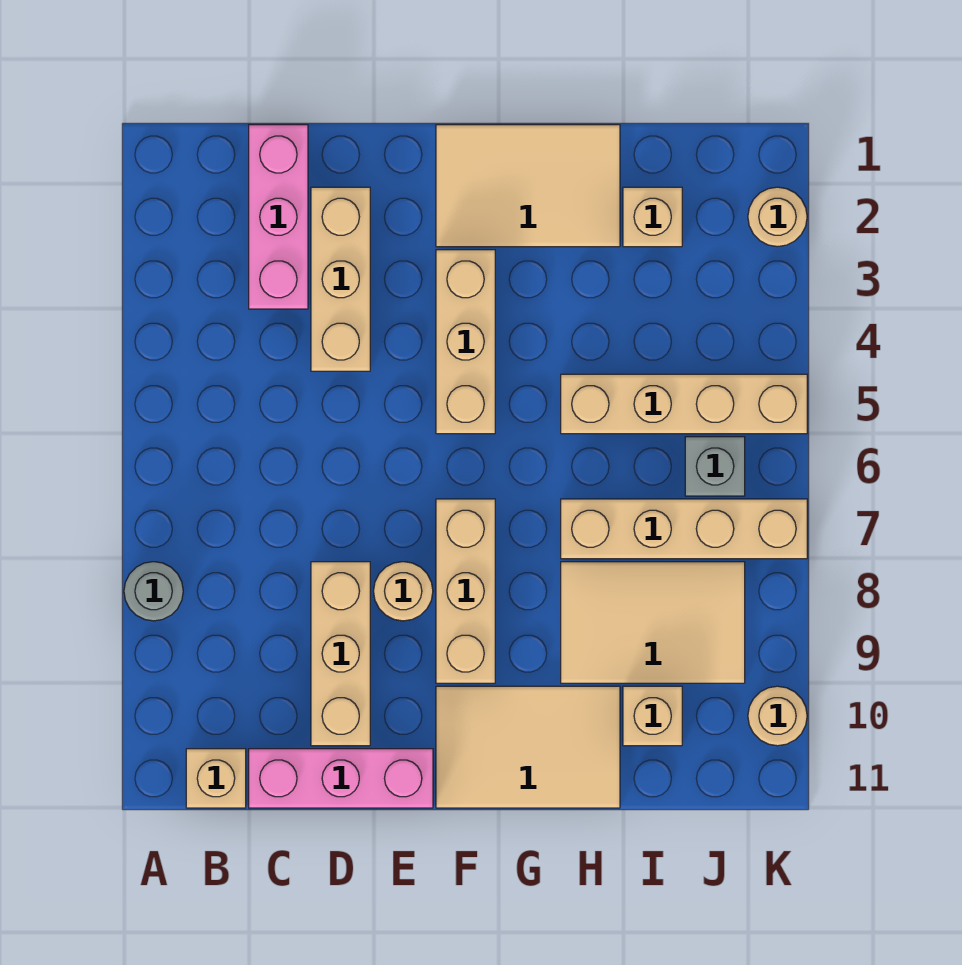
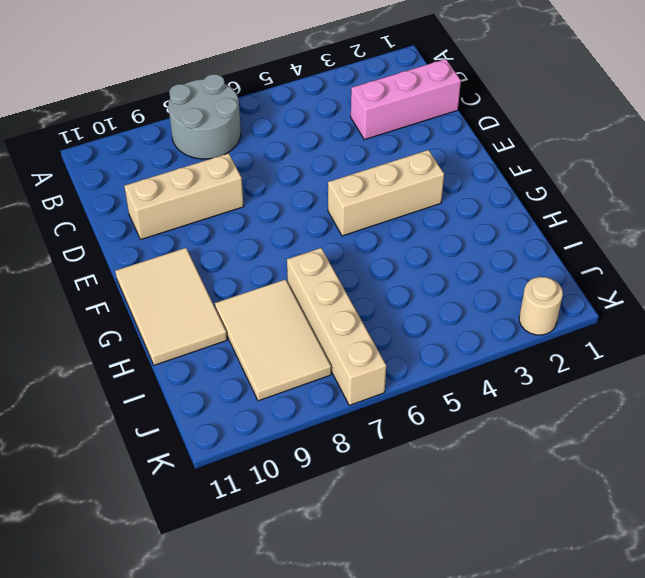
grey 2x2 round brick [168,74,241,159] -> grey 1x1 round brick [124,562,183,621]
none -> tan 1x1 brick [186,749,246,808]
none -> pink 1x3 brick [249,749,433,808]
none -> tan 1x3 brick [311,187,370,371]

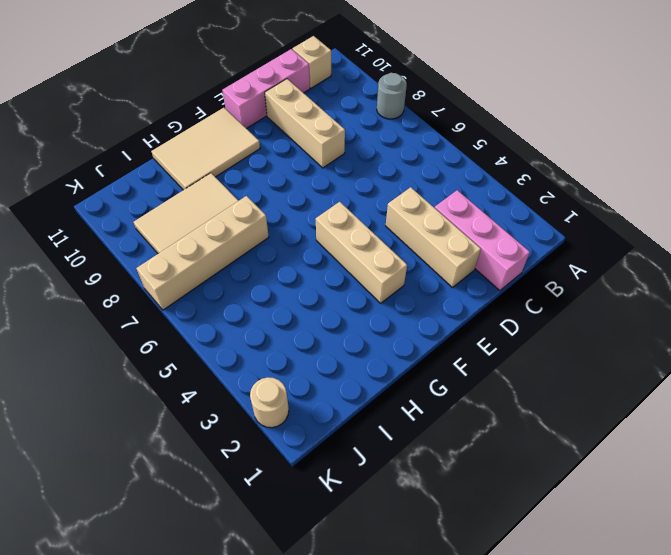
none -> tan 1x1 round brick [374,562,433,621]
none -> tan 2x3 tile [436,125,620,247]
none -> tan 1x3 brick [436,499,495,683]

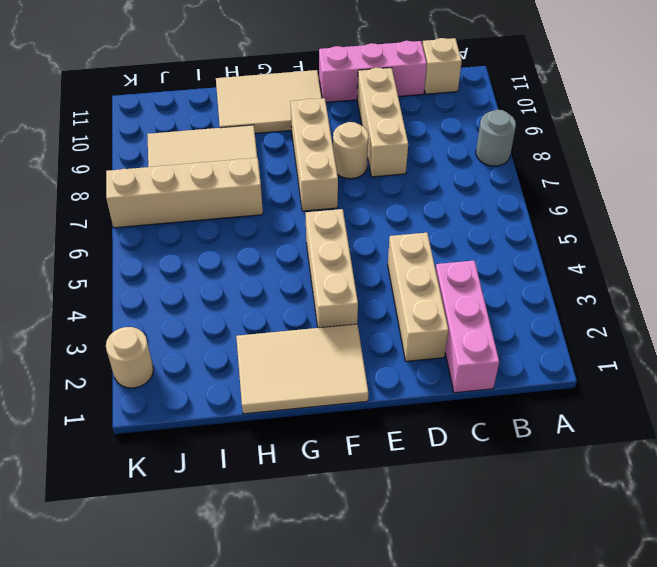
none -> tan 1x4 brick [561,374,807,434]
none -> tan 1x1 brick [623,187,682,247]
none -> tan 1x1 brick [623,686,682,746]

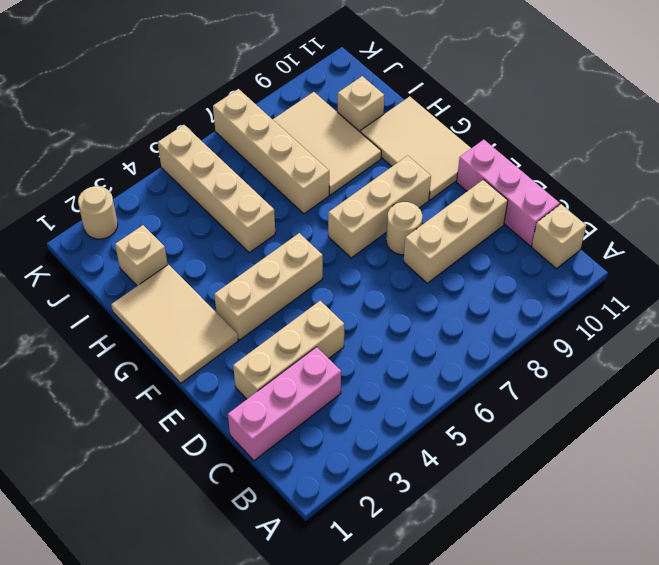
none -> grey 1x1 round brick [124,562,183,621]
none -> grey 1x1 brick [685,437,745,496]
none -> tan 1x1 round brick [748,686,807,746]

